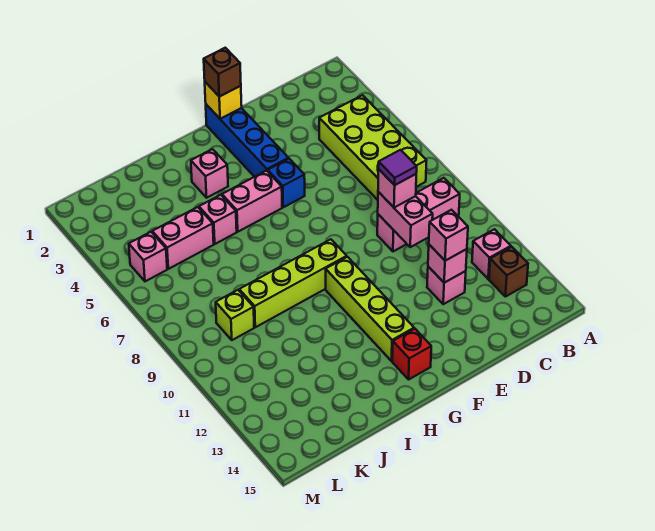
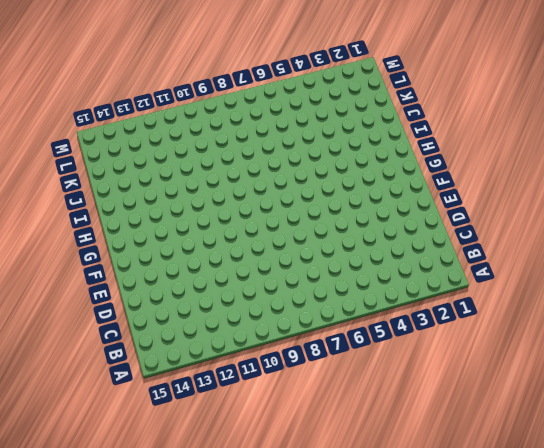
none -> lime 2x4 brick [319,95,427,200]
none -> pink 1x3 brick [377,178,460,251]
none -> pink 1x1 brick [472,229,511,279]

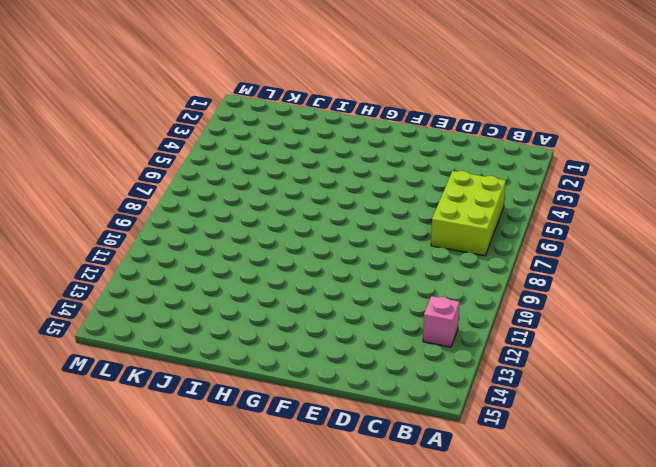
lime 2x3 brick [431,171,506,256] -> lime 2x4 brick [319,95,427,200]
none -> pink 1x3 brick [377,178,460,251]
none -> brown 1x1 brick [489,247,528,297]
none -> pink 1x1 brick [427,267,466,304]

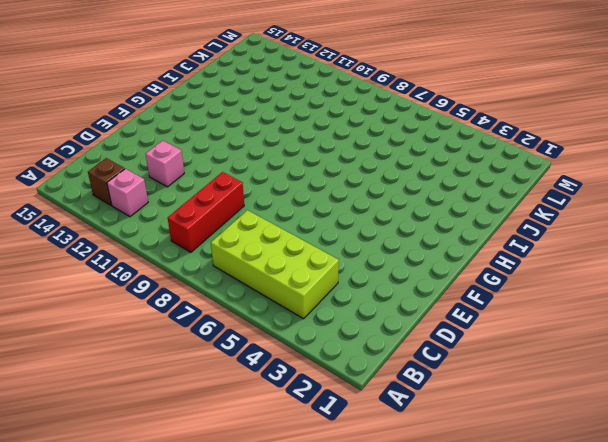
red 1x3 brick [168,172,244,252] -> pink 1x3 brick [377,178,460,251]
none -> blue 1x4 brick [206,105,289,177]
none -> blue 1x1 brick [268,159,305,207]
none -> pink 1x2 brick [222,171,282,232]

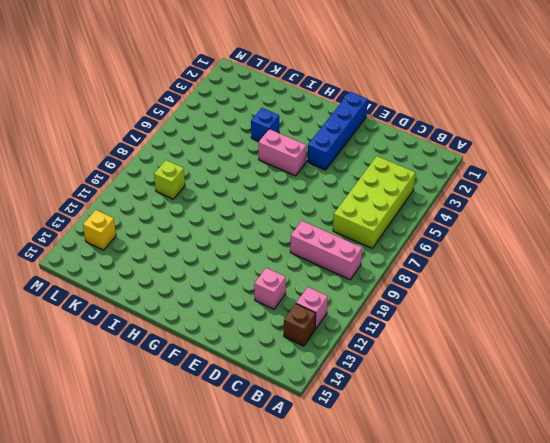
blue 1x1 brick [251,108,279,141] -> blue 1x1 brick moved to [268,159,305,207]
yellow 1x1 brick [83,210,116,250] -> yellow 1x1 brick moved to [205,82,242,119]
none -> lime 1x4 brick [239,239,347,327]
none -> lime 1x4 brick [326,257,414,361]
none -> red 1x1 brick [392,329,431,379]

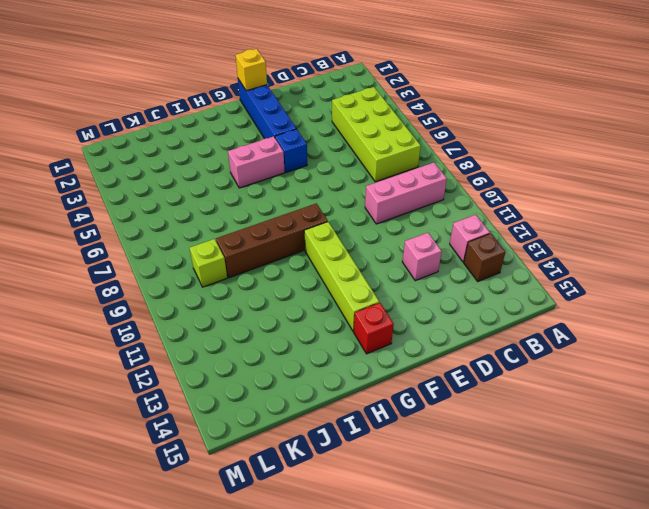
brown 1x4 brick [216,203,328,278] -> lime 1x4 brick [239,239,347,327]
none -> pink 1x1 brick [191,149,228,198]
none -> pink 1x1 brick [199,195,237,244]
none -> pink 1x2 brick [152,207,214,269]

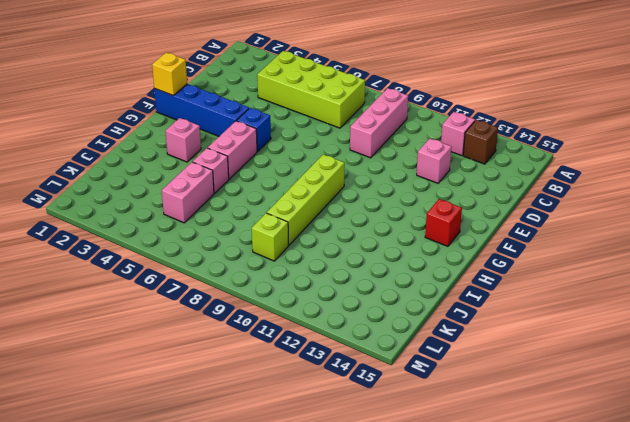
none -> lime 1x4 brick [326,257,414,361]
none -> pink 1x1 brick [129,232,167,281]
none -> pink 1x2 brick [378,192,433,247]

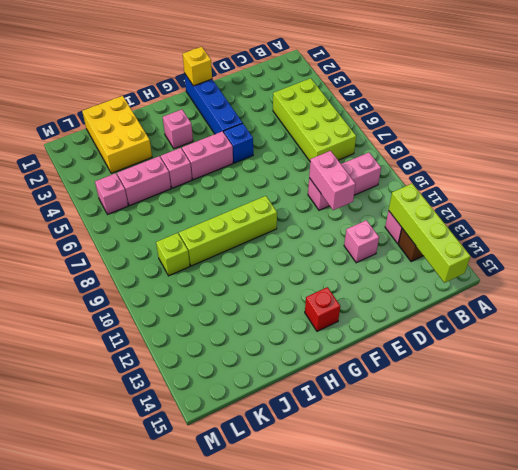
lime 1x4 brick [389,184,470,283] -> lime 1x4 brick moved to [326,257,414,361]
yellow 2x3 brick [82,96,152,173] -> none
none -> pink 1x1 brick [428,245,467,283]
none -> pink 1x1 brick [378,170,416,208]
none -> pink 1x1 brick [429,210,468,261]

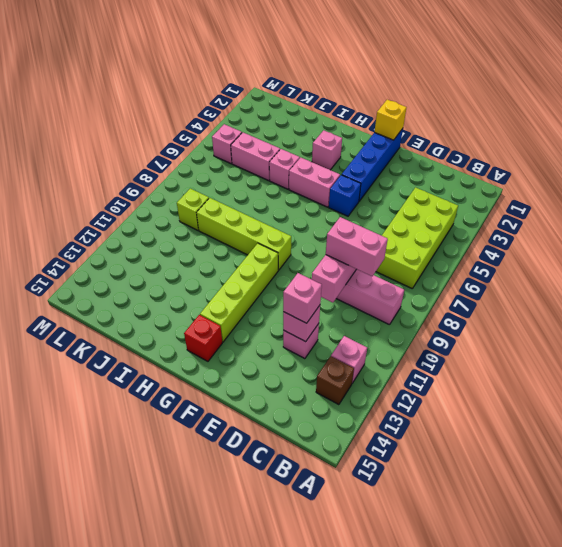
pink 1x2 brick [326,217,388,276] -> pink 1x1 brick [378,170,416,208]
none -> brown 1x1 brick [204,48,241,97]
none -> purple 1x1 tile [379,150,417,185]

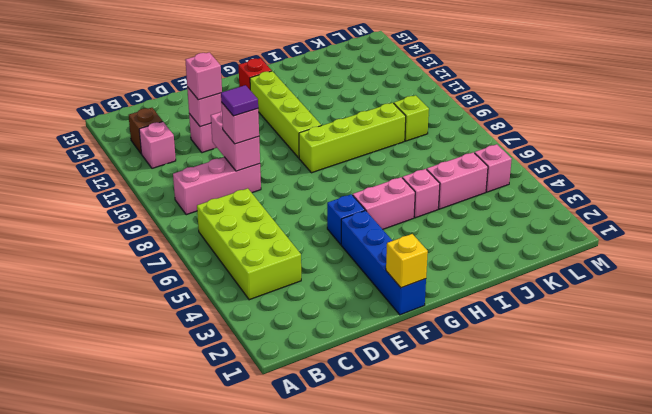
none -> pink 1x1 brick [191,149,228,198]
none -> brown 1x1 brick [204,48,241,97]

